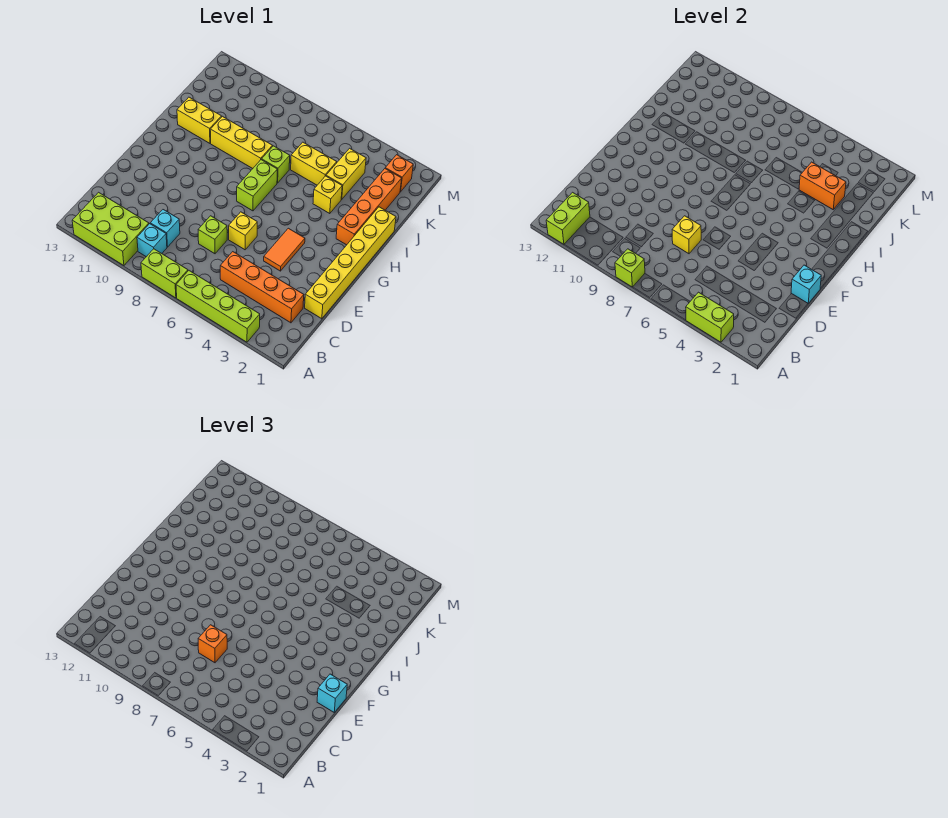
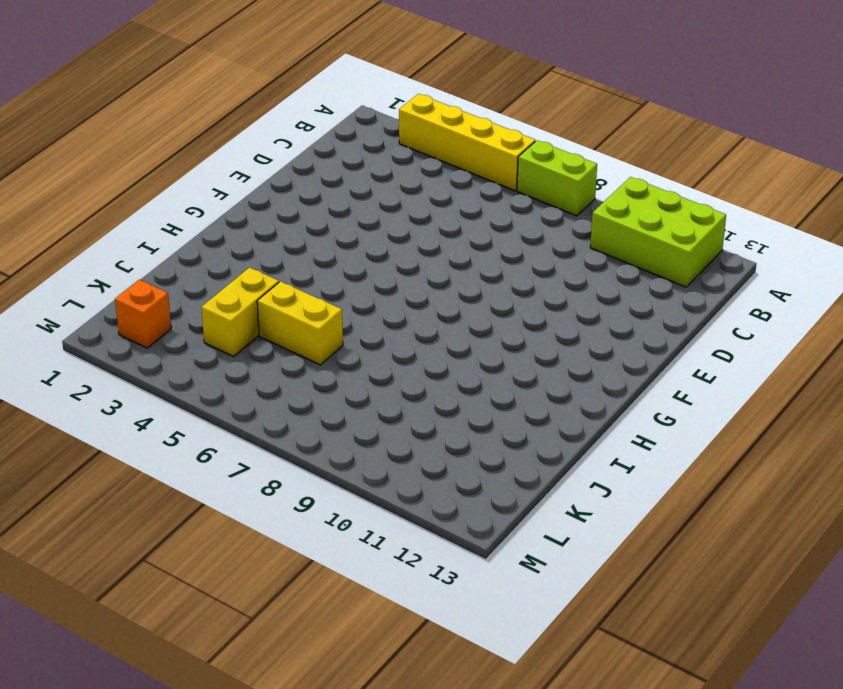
yellow 1x4 brick [399,94,535,191] -> lime 1x4 brick [176,271,260,342]
none -> cyan 1x1 brick [137,224,167,257]
none -> orange 1x4 brick [220,252,304,323]
none -> cyan 1x1 brick [150,210,180,247]

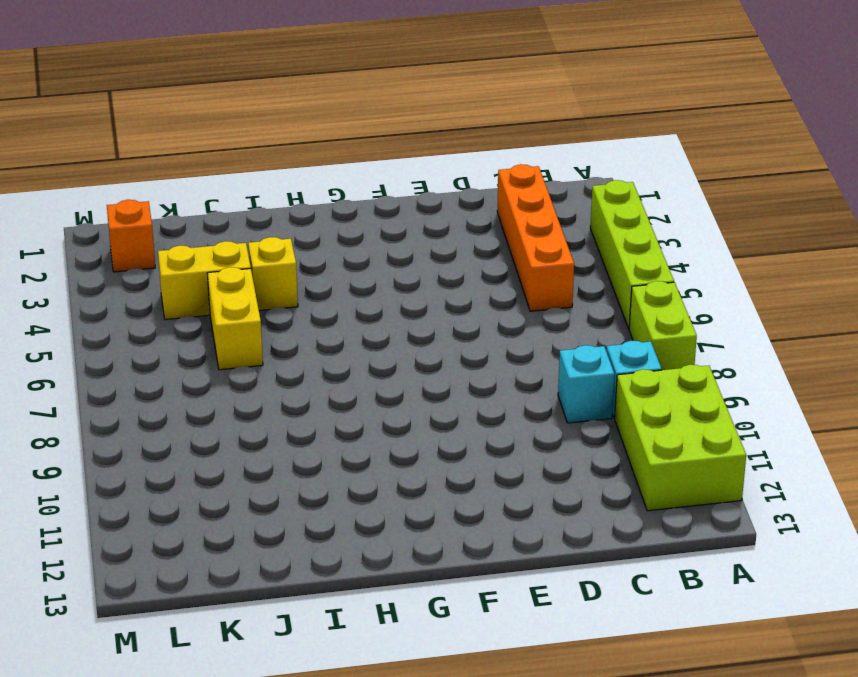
none -> yellow 1x6 brick [305,207,396,319]
none -> lime 1x1 brick [198,216,227,254]
none -> orange 1x2 tile [264,228,305,271]

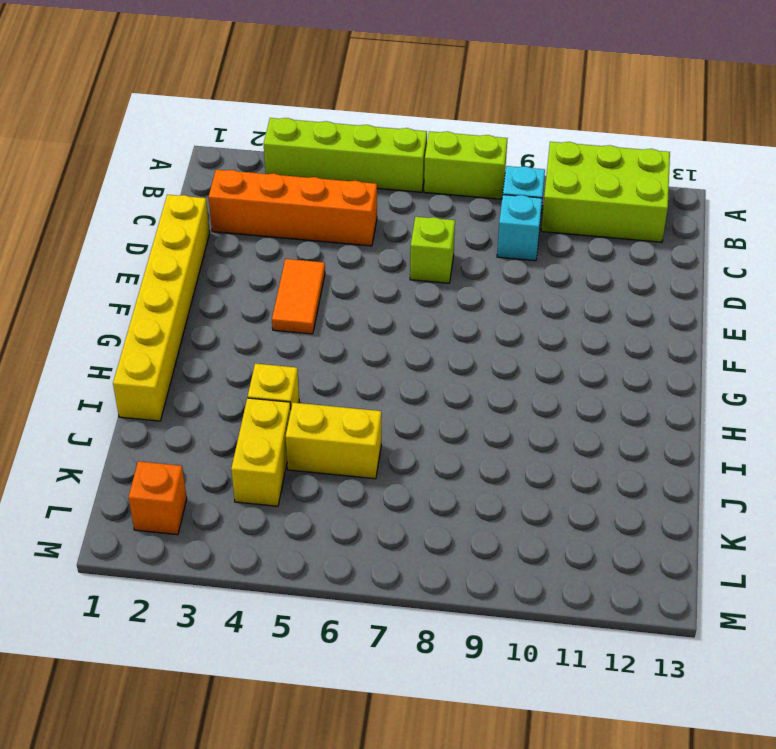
none -> yellow 1x1 brick [229,212,257,250]
none -> lime 1x2 brick [237,160,277,211]
none -> orange 1x4 brick [336,169,402,245]

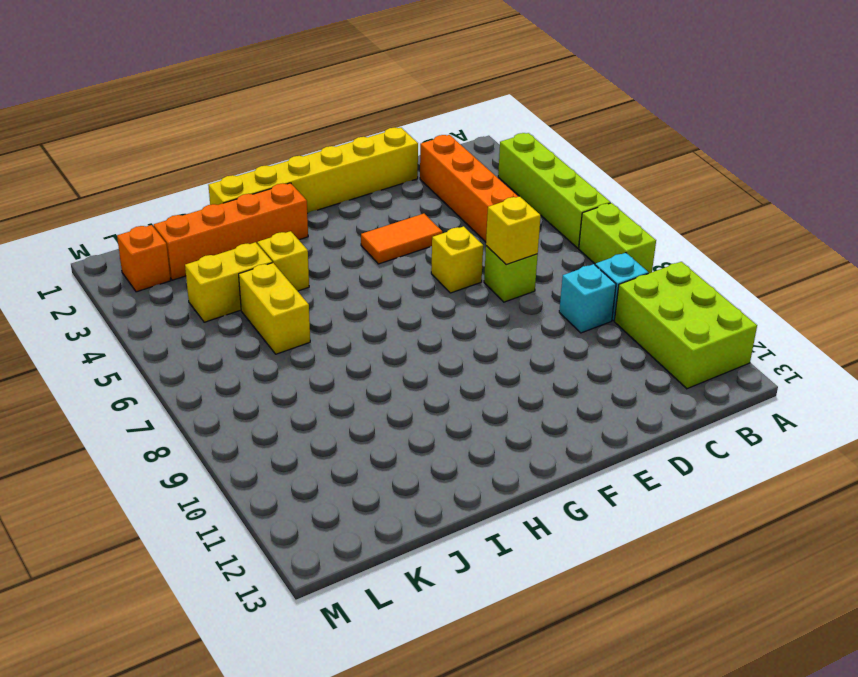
none -> lime 1x2 brick [237,160,277,211]
none -> lime 1x1 brick [262,146,290,183]
none -> yellow 1x3 brick [210,116,272,169]

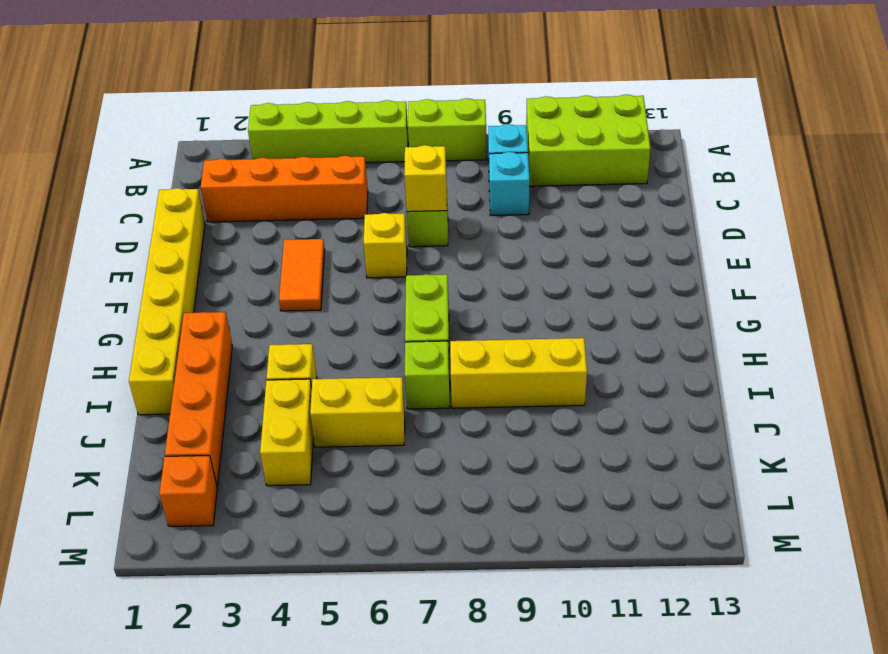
none -> yellow 1x2 brick [177,97,222,143]
none -> lime 1x2 brick [686,292,734,342]
none -> lime 1x1 brick [615,249,645,287]

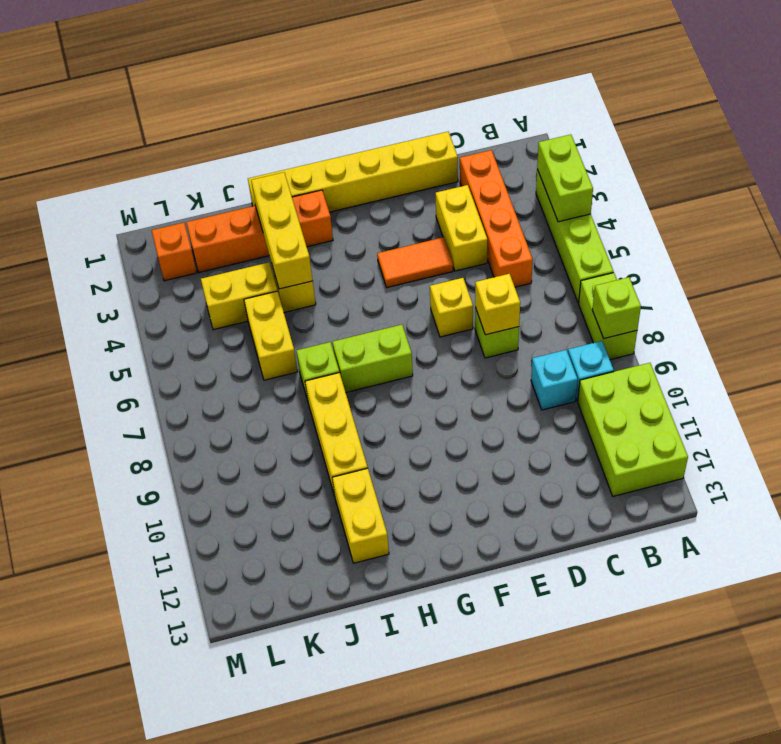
yellow 1x2 brick [436,185,487,271] -> none
yellow 1x3 brick [251,172,313,289] -> none
none -> lime 1x2 brick [546,192,590,244]
none -> cyan 1x1 brick [791,265,821,303]
none -> orange 1x2 brick [799,162,846,209]

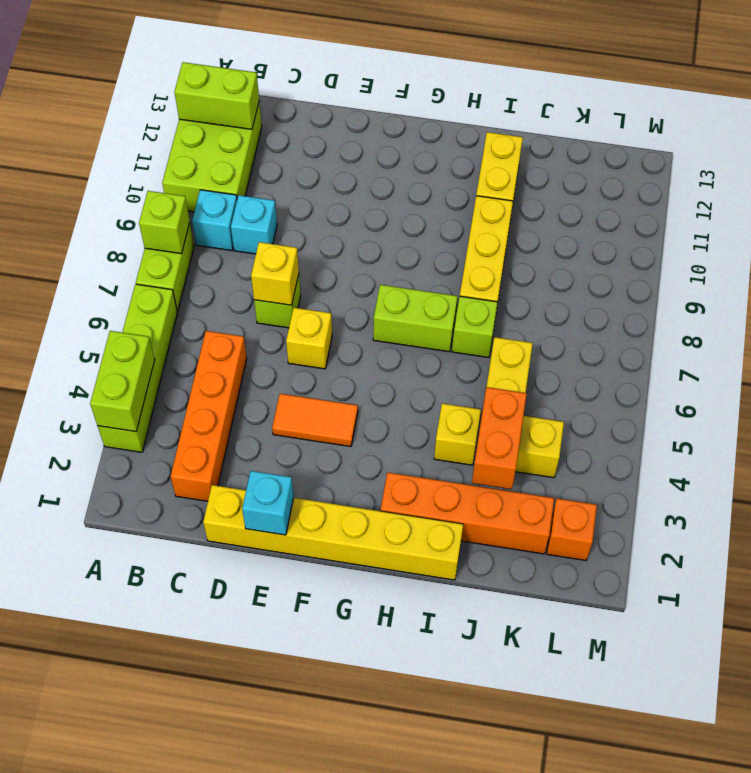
none -> orange 1x1 brick [198,625,227,663]
none -> cyan 1x1 brick [317,674,347,712]

